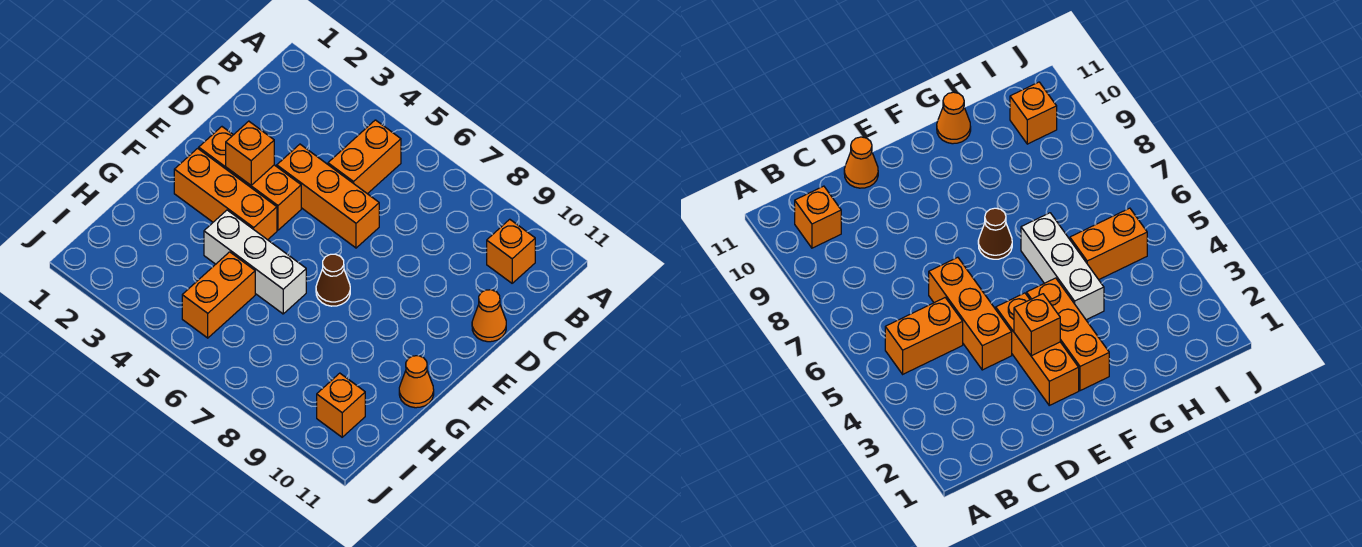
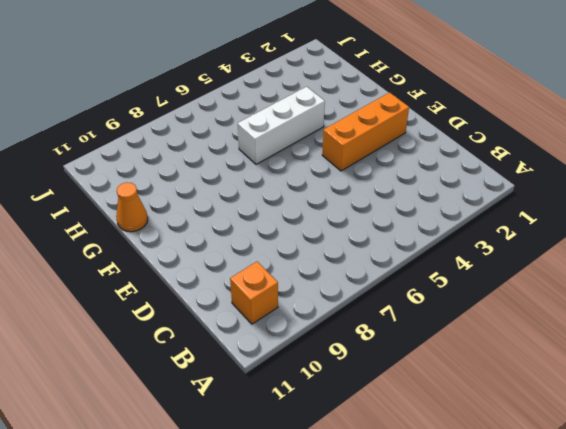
none -> orange 1x2 brick [328,120,401,194]
none -> orange 1x3 brick [277,144,379,248]
none -> orange 1x1 cone [472,290,506,342]

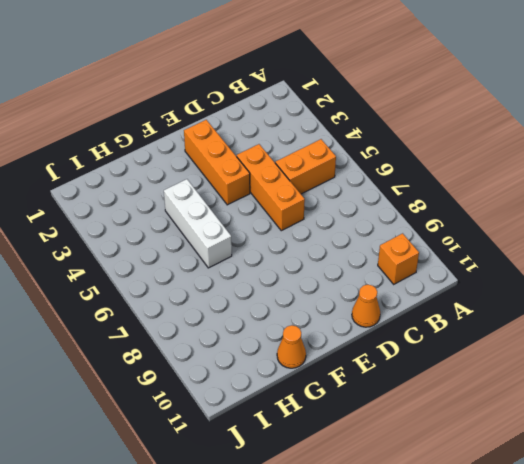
none -> orange 1x3 brick [174,148,277,240]
none -> brown 1x1 cone [316,254,350,306]
none -> orange 1x2 brick [182,252,255,338]

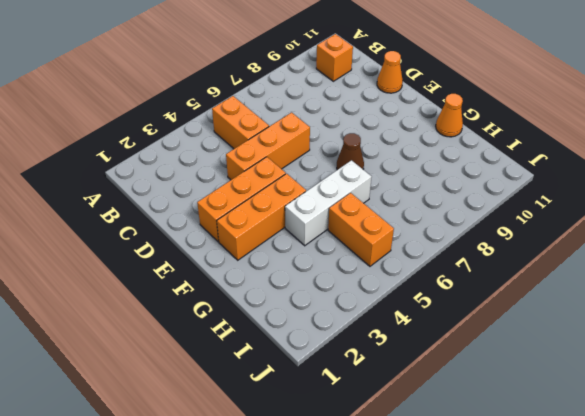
none -> orange 1x1 brick [317,373,365,437]
none -> orange 1x1 brick [226,121,274,185]

